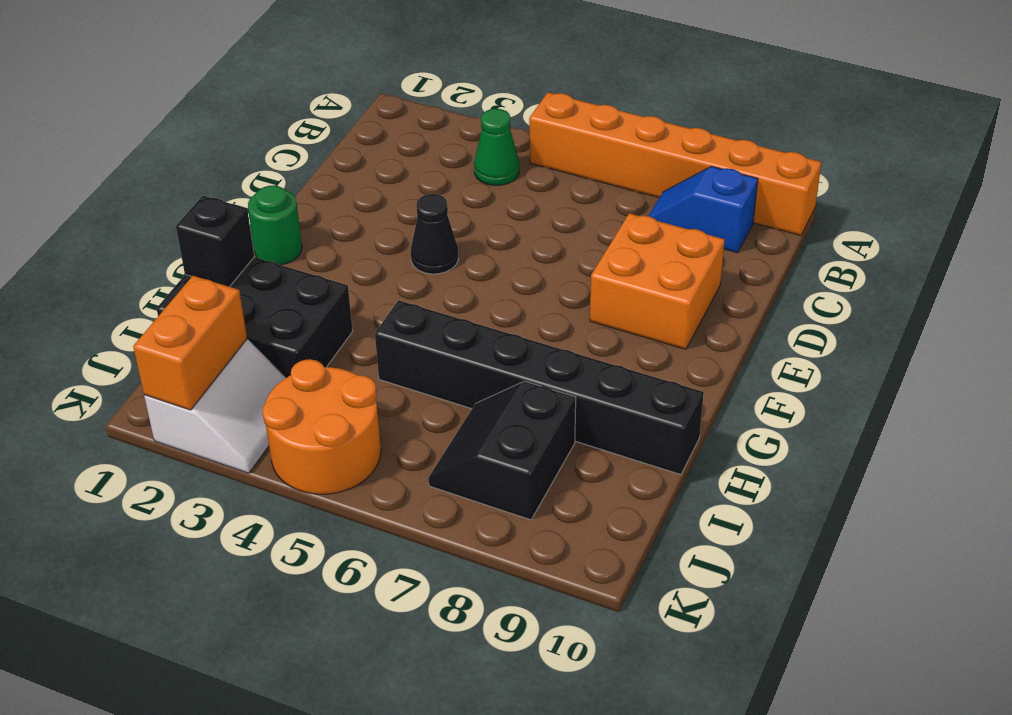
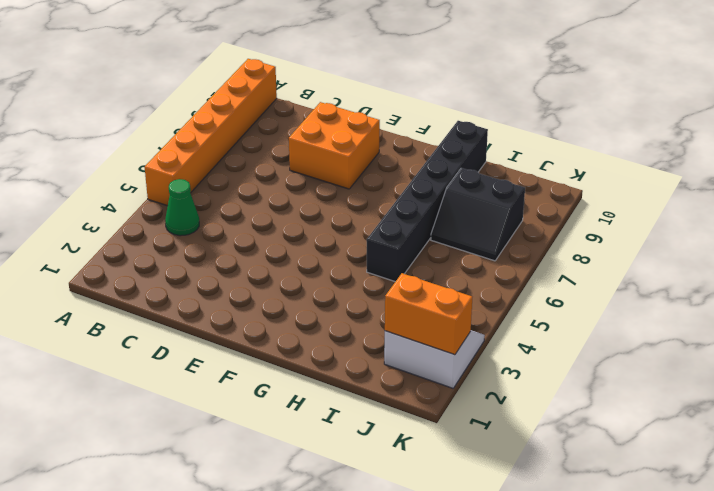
none -> blue 1x2 slope [649,166,758,253]
none -> black 1x1 cone [411,194,459,274]
none -> green 1x1 round brick [248,185,302,265]

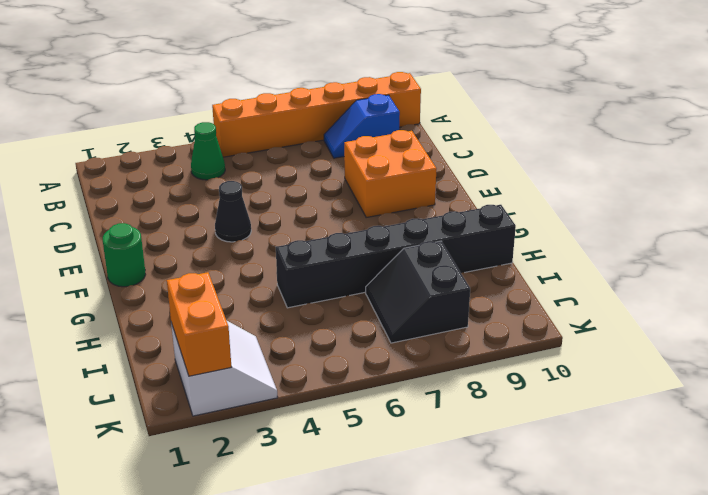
none -> black 2x3 brick [157,257,353,378]
none -> orange 2x2 round brick [262,359,381,494]
none -> black 1x1 brick [176,196,254,287]

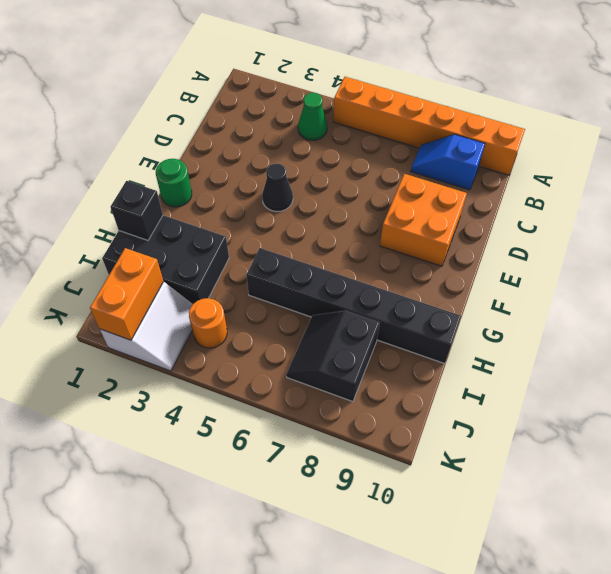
orange 1x1 round brick [189,298,227,348] -> orange 2x2 round brick [262,359,381,494]

